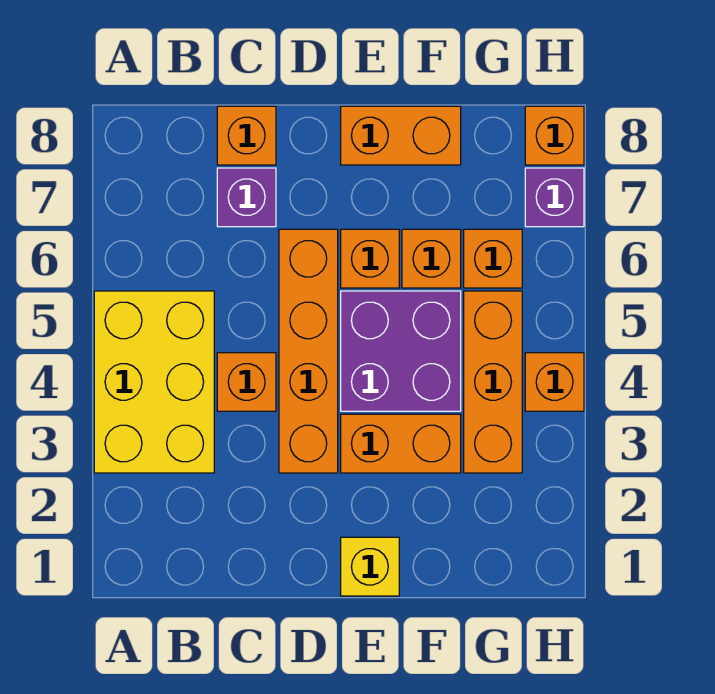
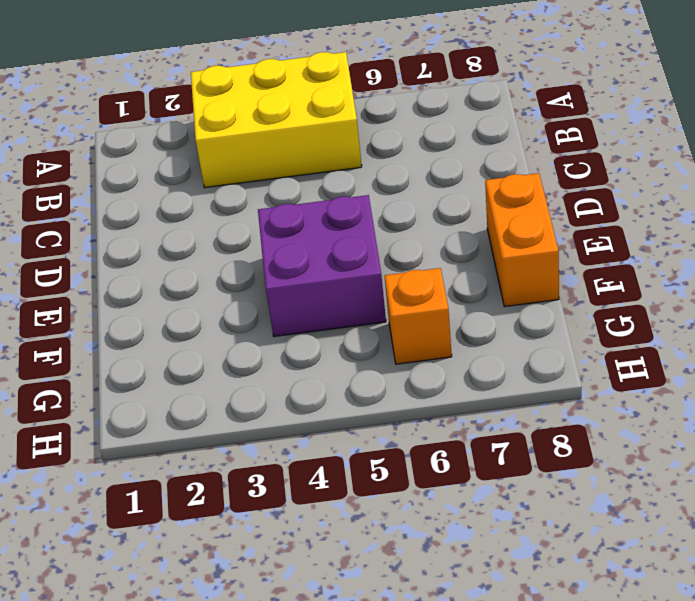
none -> orange 1x1 brick [217,353,276,411]
none -> purple 1x1 brick [217,168,276,227]
none -> orange 1x1 brick [217,106,276,165]

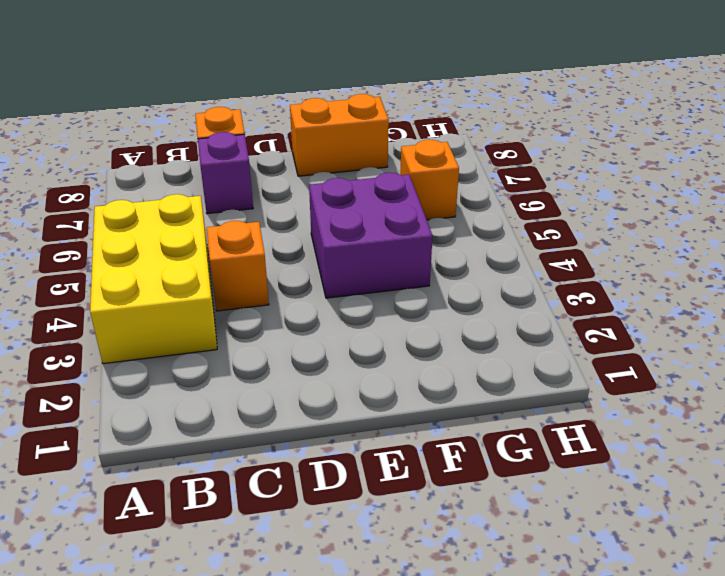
none -> orange 1x4 brick [279,229,338,473]
none -> yellow 1x1 brick [341,537,399,596]
none -> orange 1x2 brick [341,414,461,473]

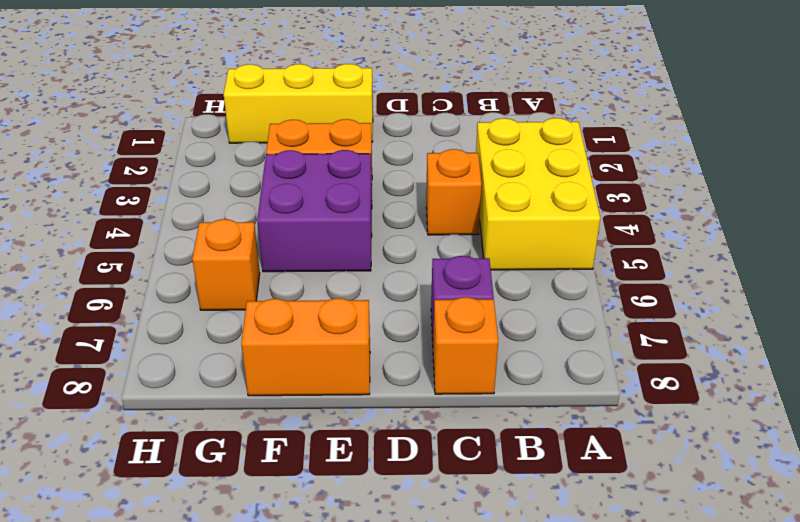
yellow 1x3 brick [224,64,373,143] -> yellow 1x1 brick [341,537,399,596]
none -> orange 1x4 brick [279,229,338,473]
none -> orange 1x1 brick [341,229,399,288]
none -> orange 1x1 brick [402,229,461,288]

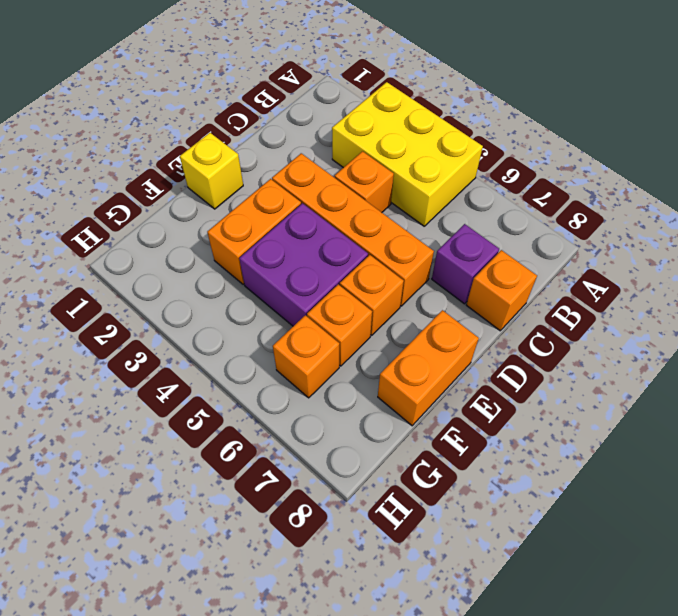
none -> orange 1x3 brick [464,291,522,473]
none -> orange 1x1 brick [525,353,584,411]
none -> purple 1x1 brick [525,168,584,227]

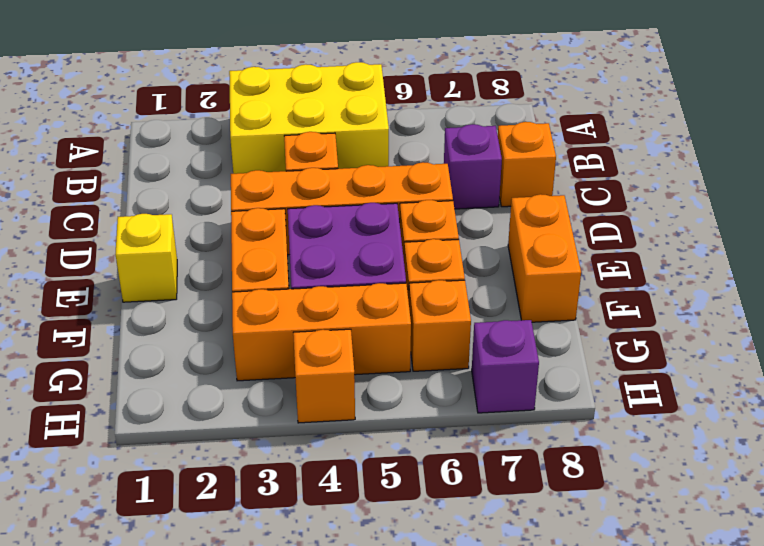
none -> orange 1x1 brick [525,106,584,165]

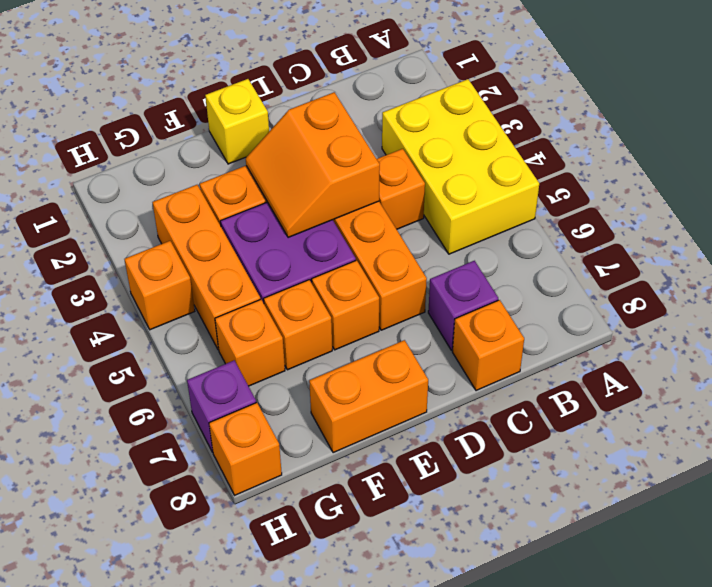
orange 2x2 slope [246,92,380,238] -> none

